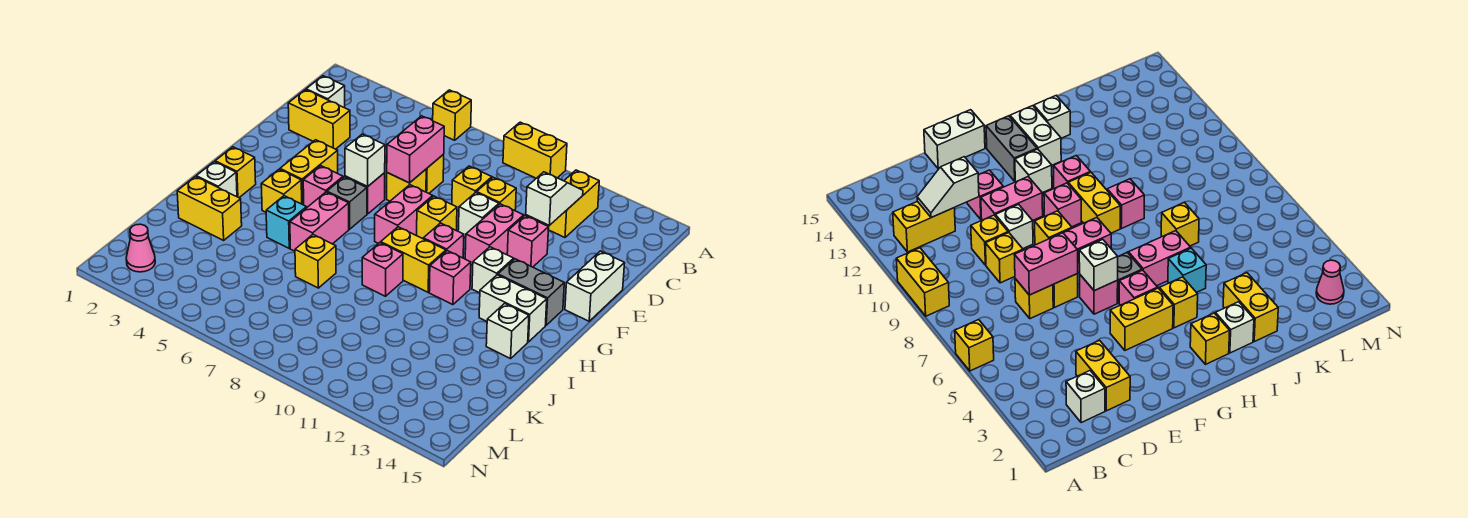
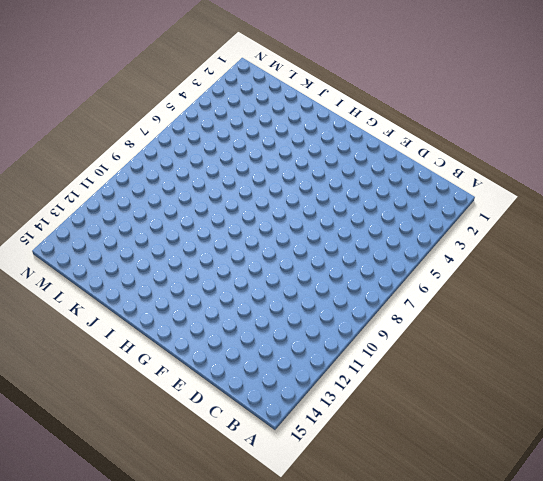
none -> yellow 1x1 brick [433,90,471,140]
none -> yellow 1x2 brick [503,122,567,178]
none -> yellow 1x2 brick [542,170,599,237]
none -> white 1x1 brick [306,76,345,108]

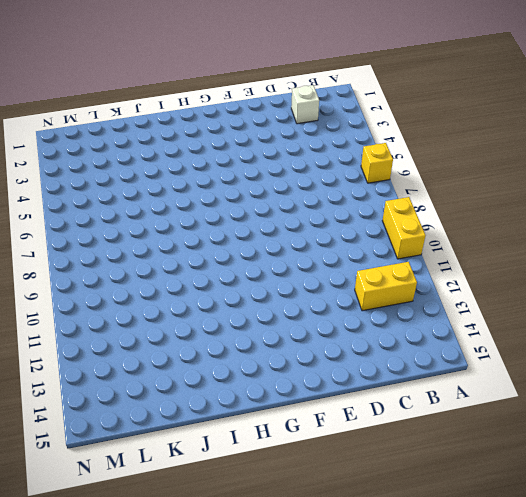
none -> yellow 1x2 brick [288,90,350,149]
none -> yellow 1x1 brick [426,154,444,193]
none -> yellow 1x1 brick [452,166,492,211]
none -> yellow 1x1 brick [477,177,516,211]

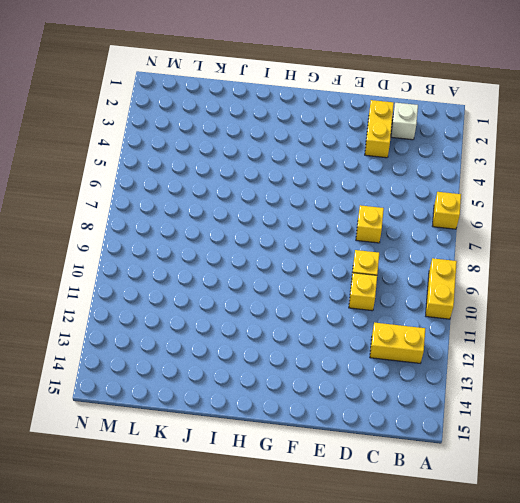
none -> yellow 1x1 brick [387,170,426,201]
none -> white 1x1 brick [458,192,499,238]
none -> pink 1x2 brick [465,204,524,265]
none -> pink 1x1 brick [507,216,549,267]

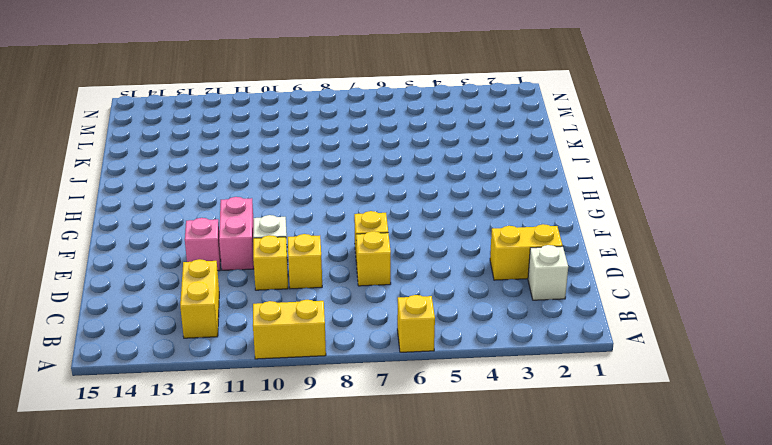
none -> white 1x2 brick [565,251,625,321]
none -> yellow 1x2 brick [280,140,338,205]
none -> pink 1x1 brick [345,173,385,214]
none -> pink 1x2 brick [375,185,433,244]

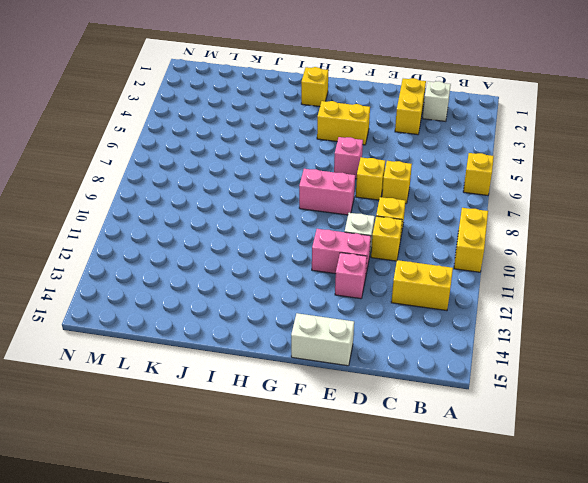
none -> yellow 1x1 brick [417,196,457,239]
none -> pink 1x1 brick [303,166,343,207]
none -> grey 1x1 brick [327,177,367,229]
none -> pink 1x1 brick [423,223,464,258]

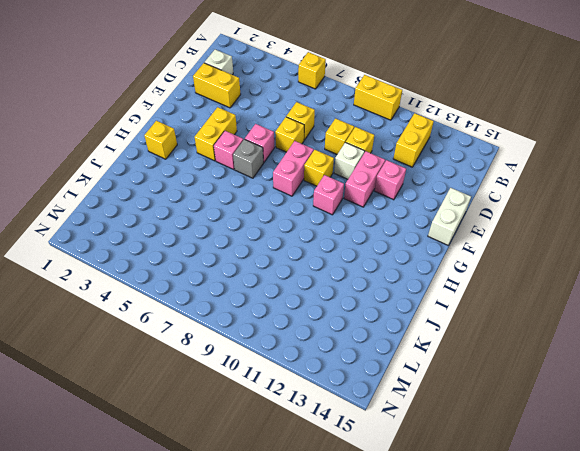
none -> white 1x1 brick [472,247,514,293]
none -> grey 1x2 brick [498,259,564,325]
none -> yellow 1x1 brick [261,169,302,212]
none -> pink 1x2 brick [290,192,349,251]

